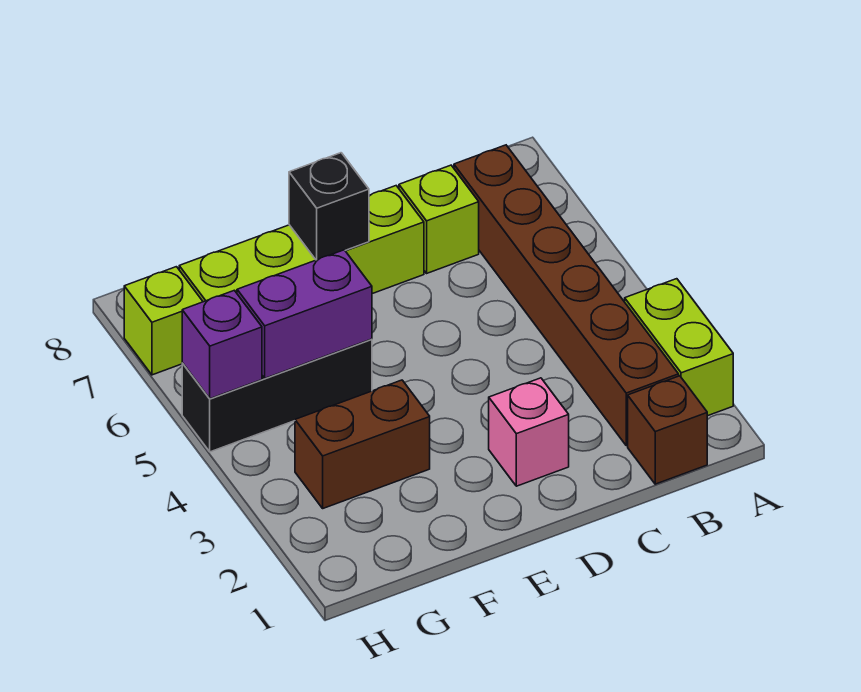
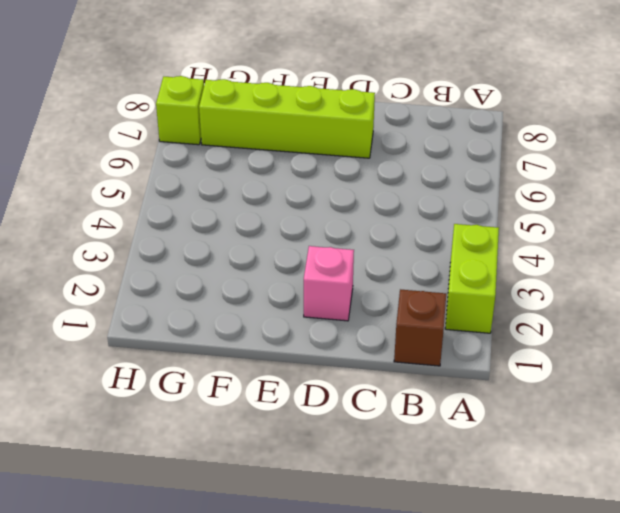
none -> brown 1x6 brick [454,145,679,446]
none -> lime 1x1 brick [399,165,479,273]
none -> brown 1x2 brick [295,380,430,508]

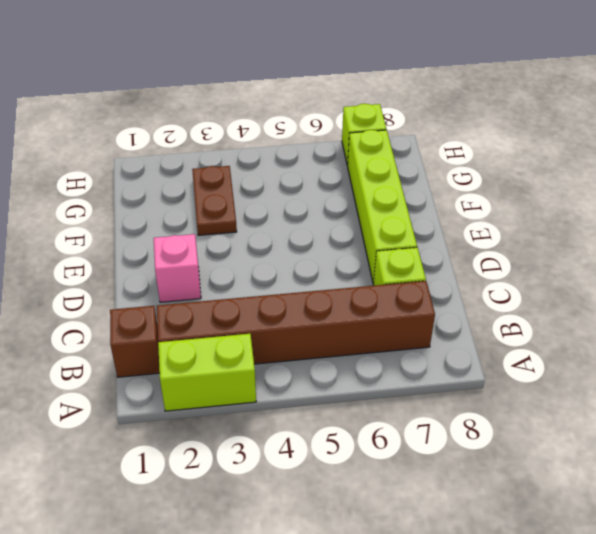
brown 1x2 plate [192,166,237,235] -> brown 1x2 brick [295,380,430,508]
none -> black 1x3 brick [182,339,372,452]
none -> black 1x1 brick [289,153,369,260]
none -> purple 1x2 brick [237,250,372,378]

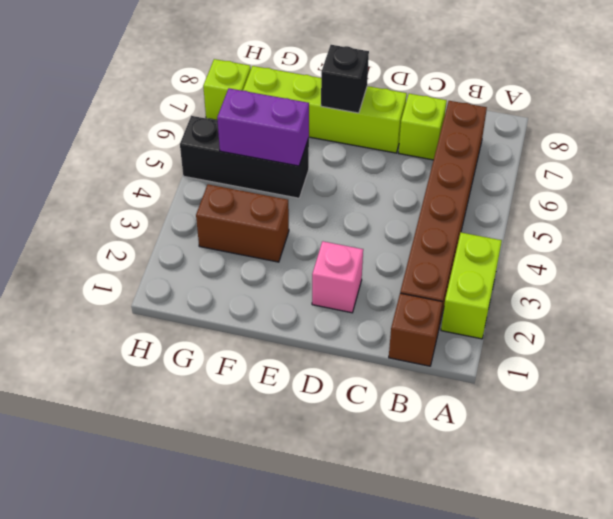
none -> purple 1x1 brick [182,290,262,399]

